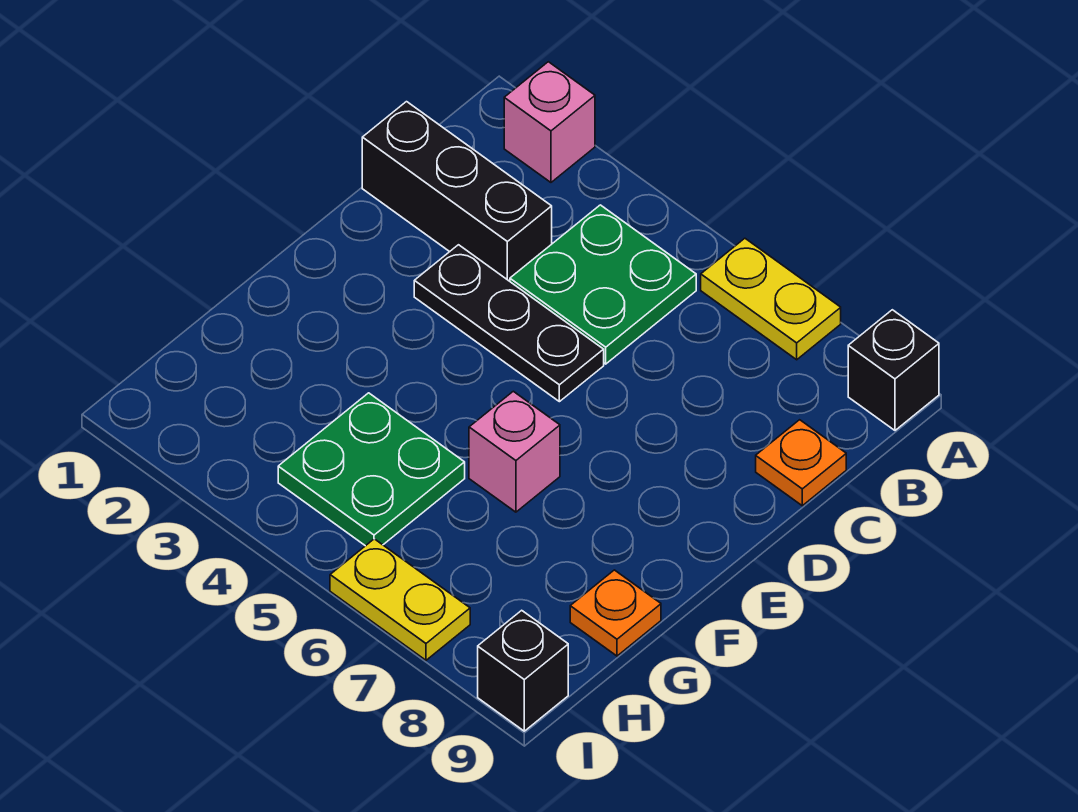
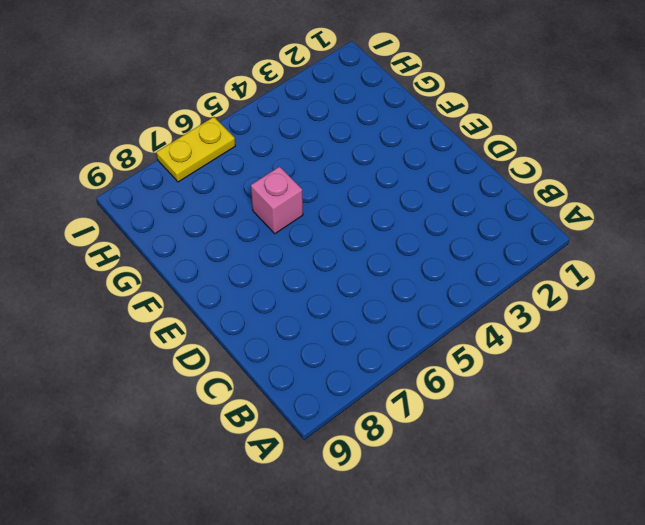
none -> pink 1x1 brick [504,62,595,182]
none -> yellow 1x2 plate [701,238,841,360]
none -> black 1x1 brick [848,310,939,430]

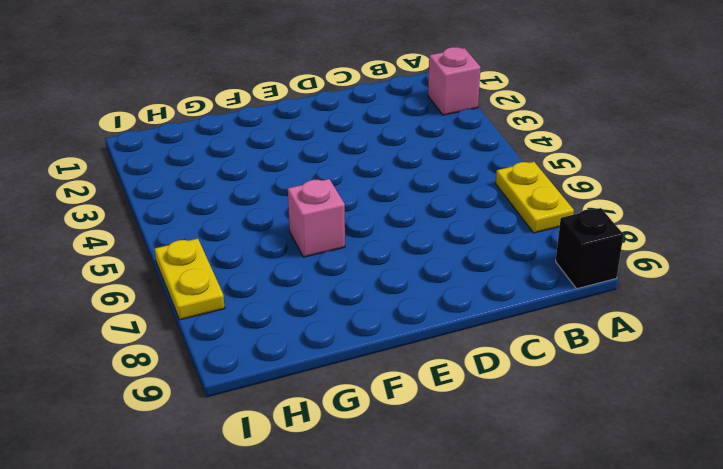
none -> green 2x2 plate [510,205,696,364]
none -> black 1x3 brick [362,102,552,281]
none -> orange 1x1 plate [756,420,846,506]

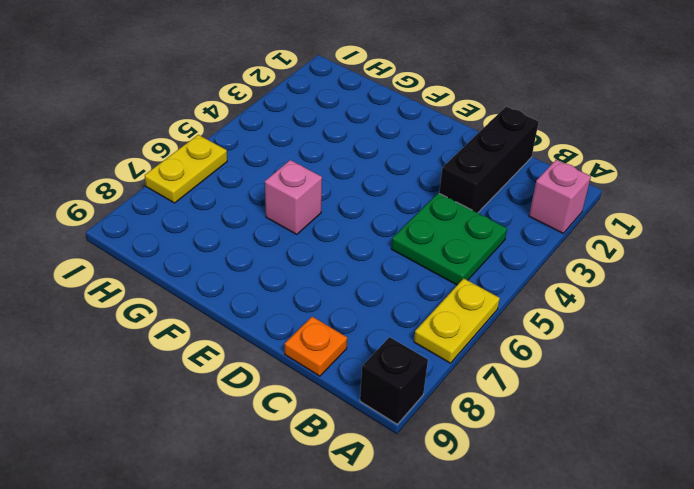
none -> black 1x3 plate [414,245,604,402]
none -> green 2x2 plate [278,393,465,546]
none -> orange 1x1 plate [570,570,661,656]

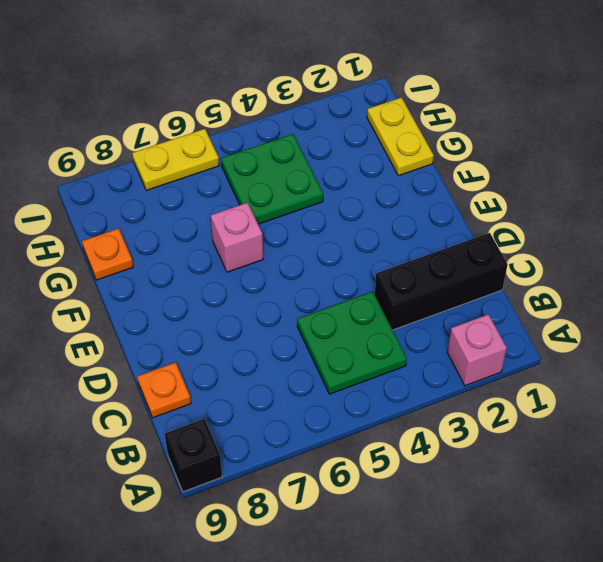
yellow 1x2 plate [367,98,434,176] -> yellow 1x2 plate turned to [701,238,841,360]
none -> black 1x3 plate [414,245,604,402]
none -> black 1x1 brick [478,610,568,731]

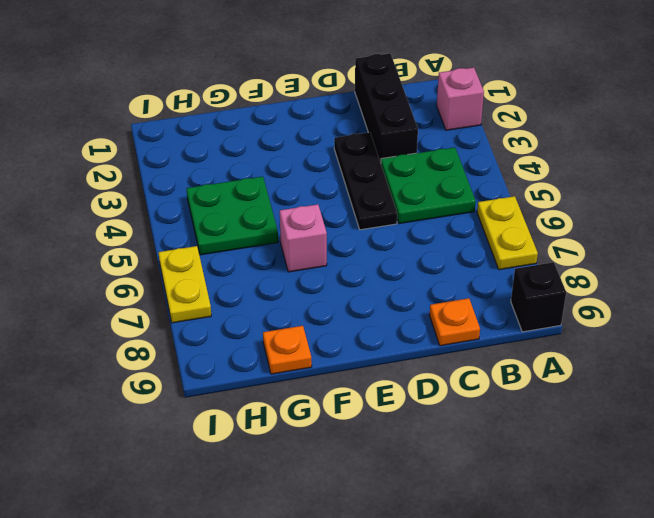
none -> black 1x1 brick [478,610,568,731]

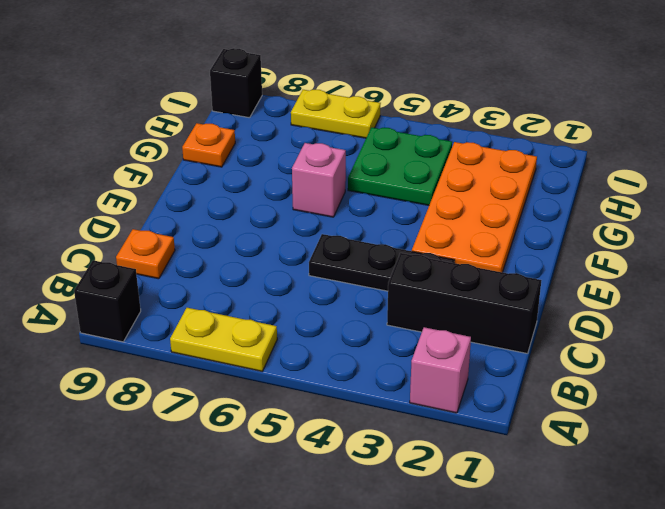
orange 2x4 plate [412,142,537,272] -> none
none -> green 2x2 plate [510,205,696,364]

